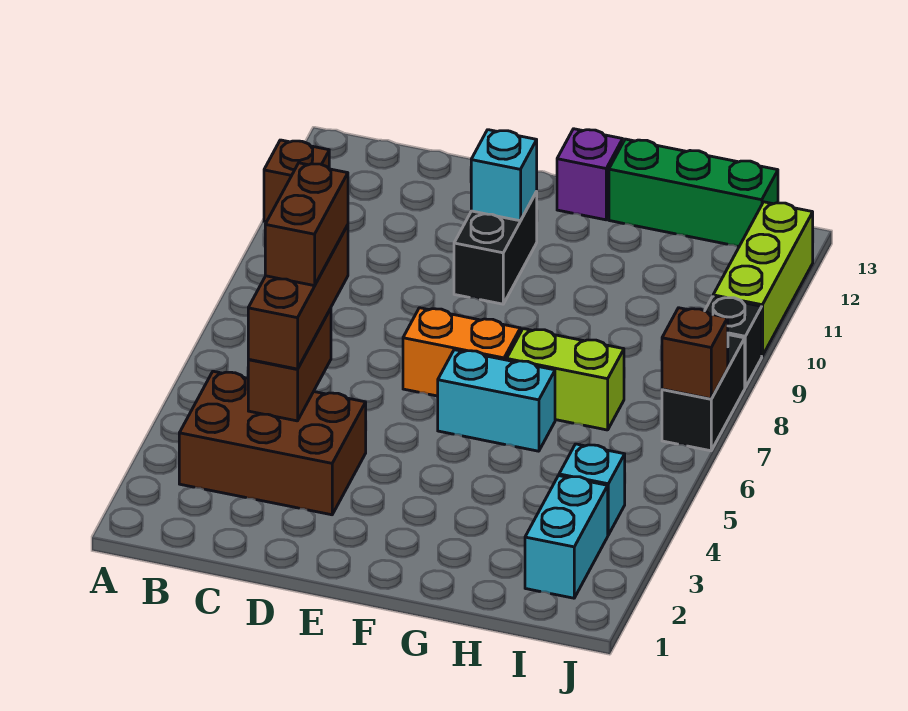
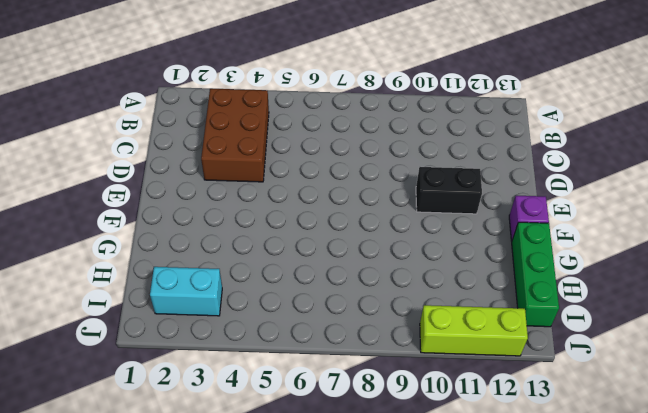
none -> brown 1x1 brick [264,140,329,222]
none -> orange 1x2 brick [403,308,520,396]
none -> cyan 1x2 brick [438,350,555,451]

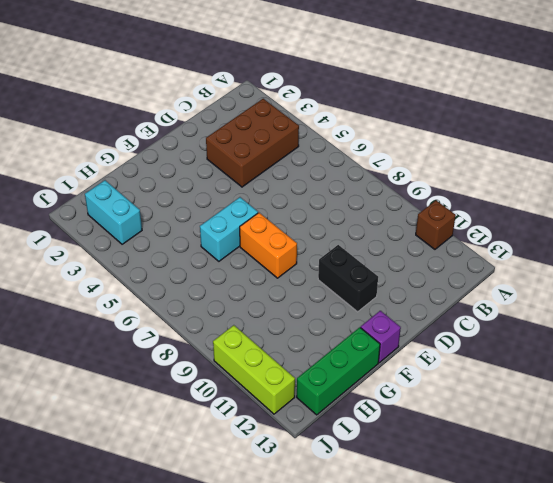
orange 1x2 brick [240,213,297,278] -> orange 1x2 brick turned to [403,308,520,396]
none -> lime 1x2 brick [507,329,624,430]
none -> cyan 1x1 brick [559,444,625,535]
none -> black 1x2 brick [662,335,745,451]

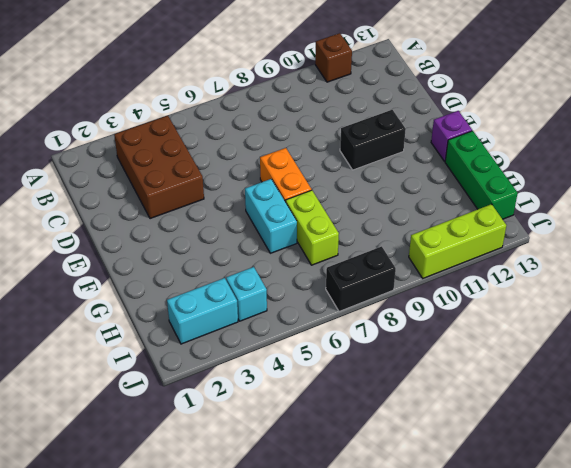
none -> black 1x1 brick [705,297,762,387]
none -> brown 1x2 brick [248,308,331,421]
none -> cyan 1x1 brick [471,130,537,221]

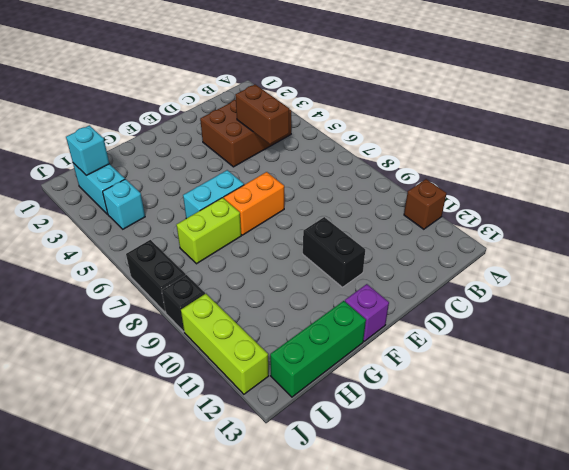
cyan 1x1 brick [66,125,109,175] -> cyan 1x1 brick moved to [471,130,537,221]
none -> brown 1x1 brick [662,308,728,399]
none -> brown 1x3 brick [248,225,348,369]
none -> brown 1x2 brick [265,163,348,286]

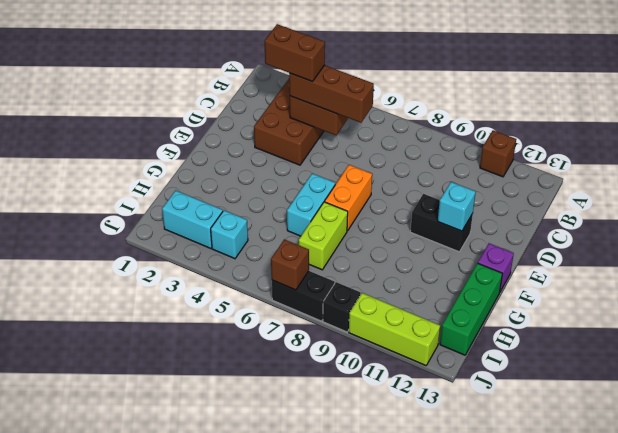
brown 1x2 brick [265,24,325,82] -> brown 1x2 brick moved to [265,163,348,286]

